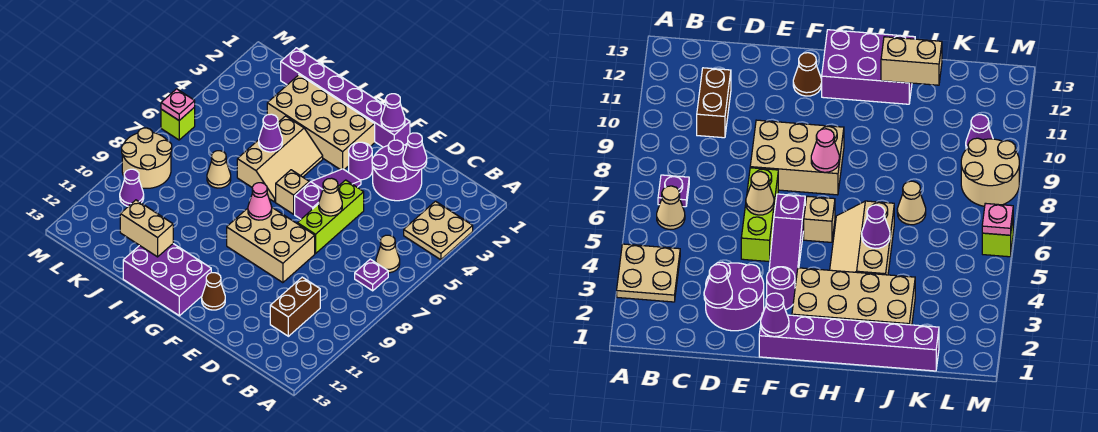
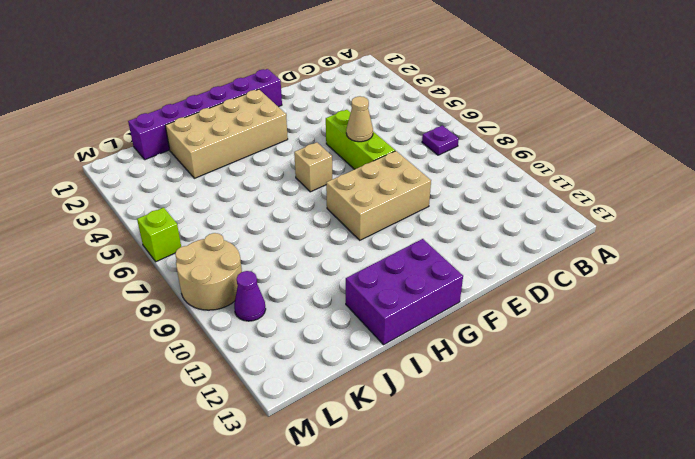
none -> tan 2x2 plate [404,201,473,260]
none -> tan 1x1 cone [376,235,400,273]
none -> brown 1x2 brick [270,277,320,336]

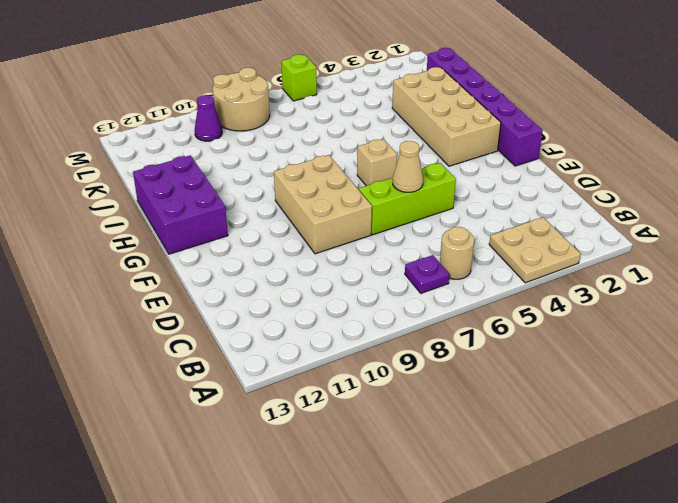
tan 1x1 round brick [440,227,474,279] -> tan 1x1 cone [376,235,400,273]
none -> brown 1x2 brick [270,277,320,336]
none -> purple 2x2 round brick [372,140,422,201]
none -> purple 1x1 round brick [349,142,372,180]

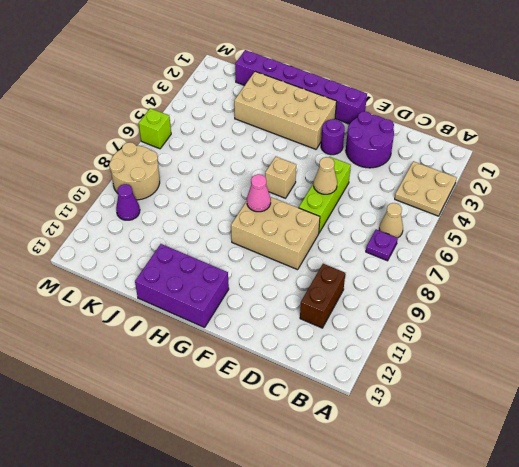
none -> purple 1x3 slope [295,169,361,219]
none -> brown 1x1 cone [202,273,225,310]
none -> tan 2x3 slope [237,116,323,202]

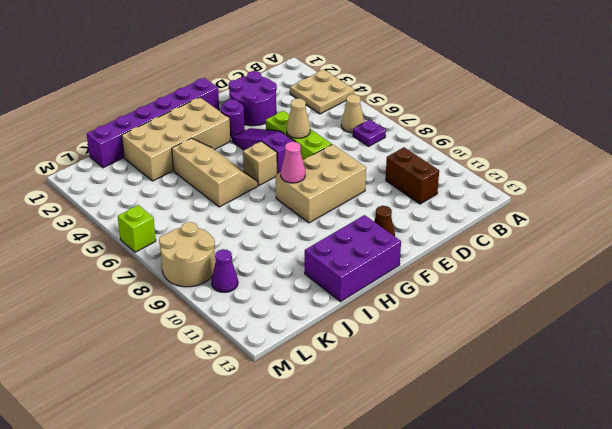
none -> tan 1x1 cone [207,151,231,188]
none -> purple 1x1 cone [403,133,427,170]
none -> purple 1x1 cone [381,94,405,131]

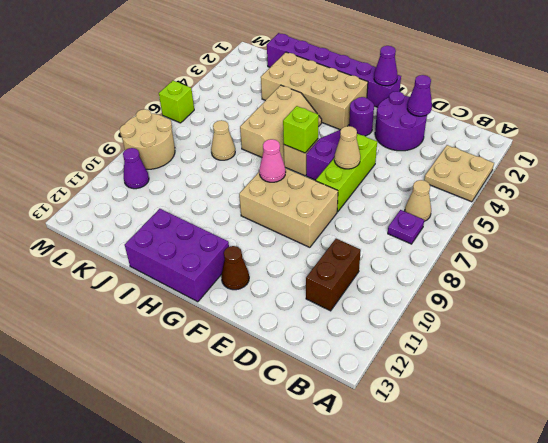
lime 1x1 brick [283,106,319,153] -> none
none -> purple 1x1 cone [259,114,282,152]
none -> tan 1x2 brick [120,200,173,257]
none -> pink 1x1 plate [161,89,195,120]

